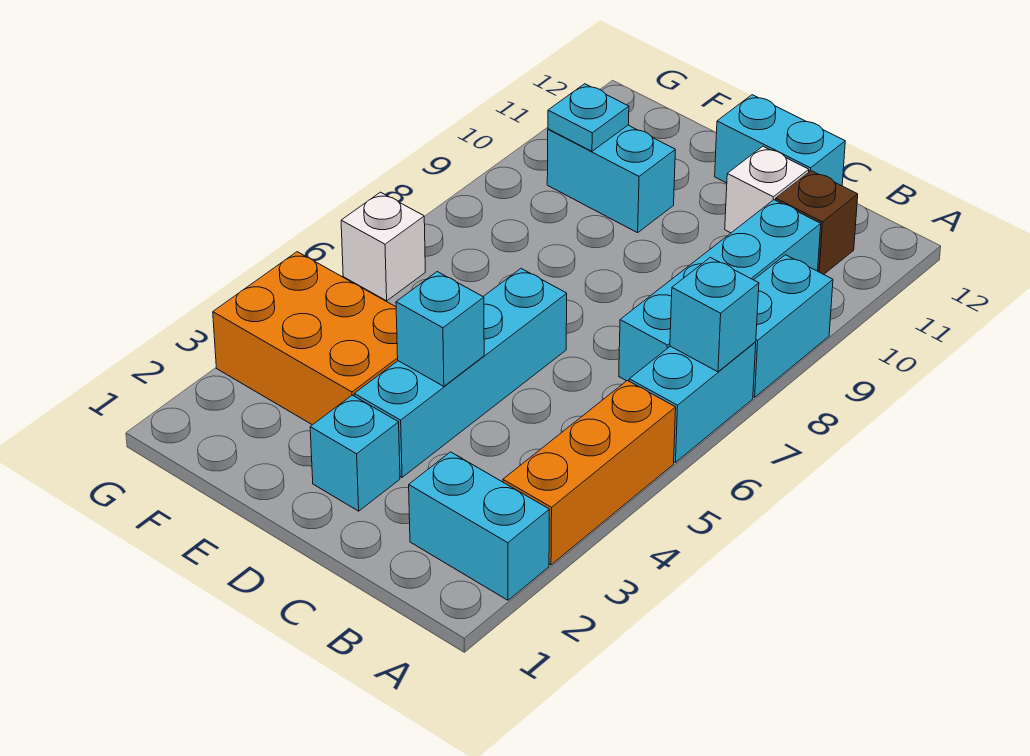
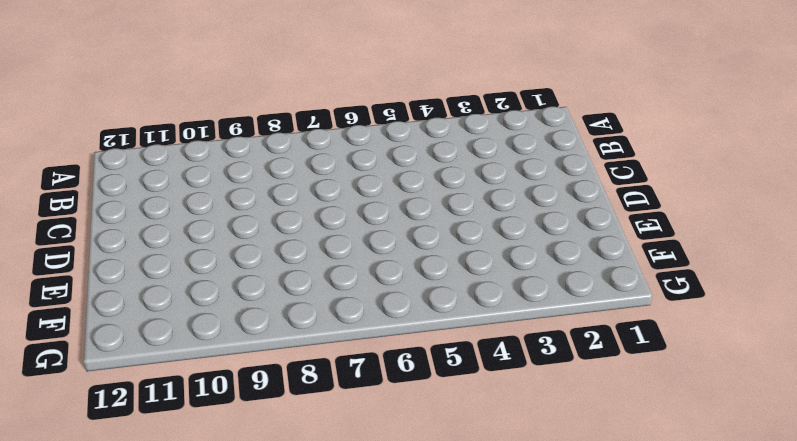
none -> cyan 1x2 brick [409,452,550,600]
none -> orange 1x3 brick [503,381,676,565]
none -> cyan 1x2 brick [629,342,756,462]

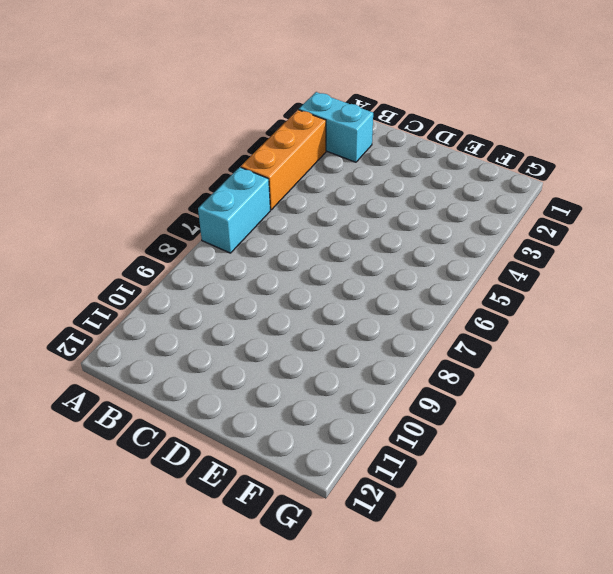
none -> cyan 1x2 brick [753,255,833,397]
none -> cyan 1x4 brick [619,200,821,381]
none -> brown 1x1 brick [776,171,858,274]

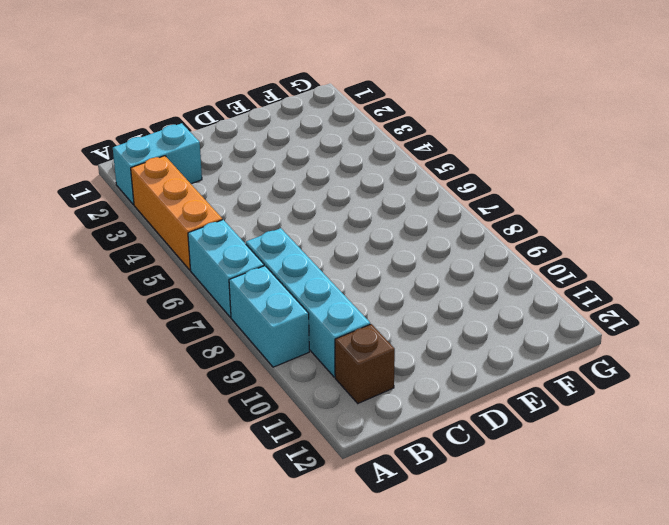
none -> white 1x1 brick [725,146,809,233]
none -> cyan 1x2 brick [715,95,845,186]
none -> cyan 1x1 brick [310,395,400,511]

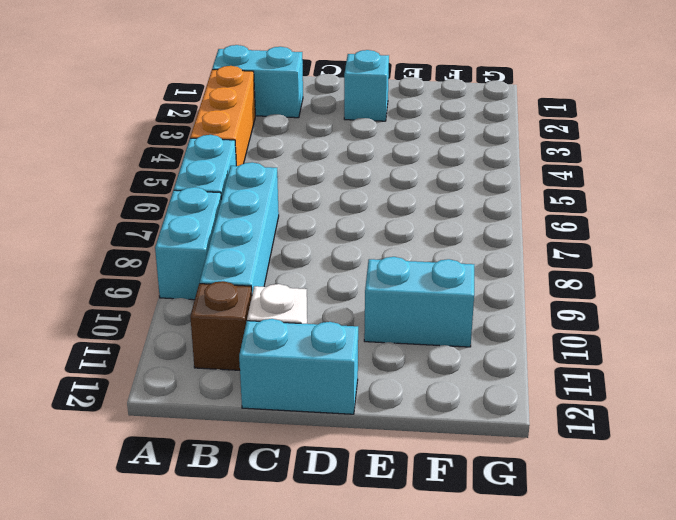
none -> cyan 1x4 brick [354,269,567,477]
none -> orange 2x3 brick [213,252,398,425]
none -> white 1x1 brick [341,192,425,301]

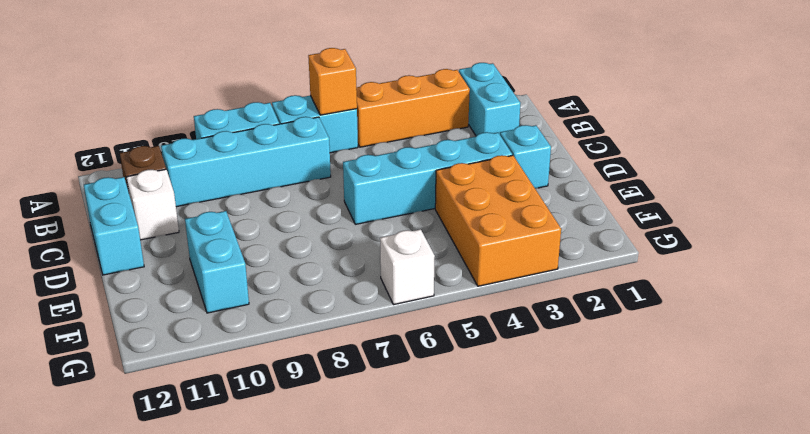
orange 1x1 brick [308,48,357,115] -> none
none -> cyan 1x1 brick [670,257,759,372]
none -> cyan 1x1 brick [396,272,484,386]
none -> cyan 1x1 plate [548,84,629,151]

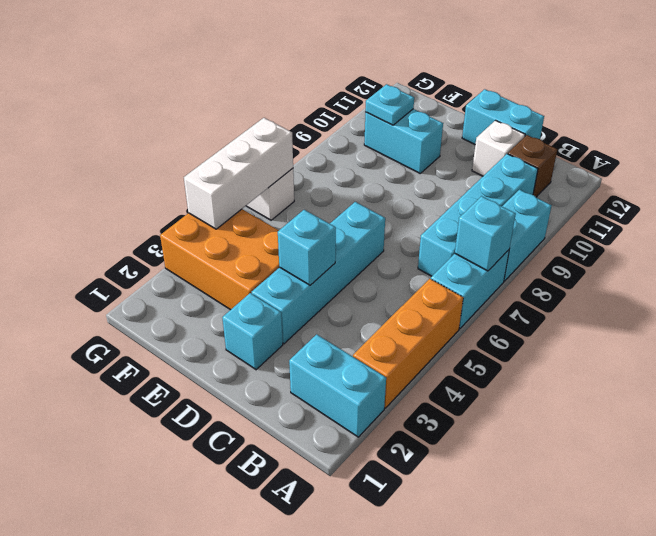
white 1x3 brick [184,118,293,229] -> none

